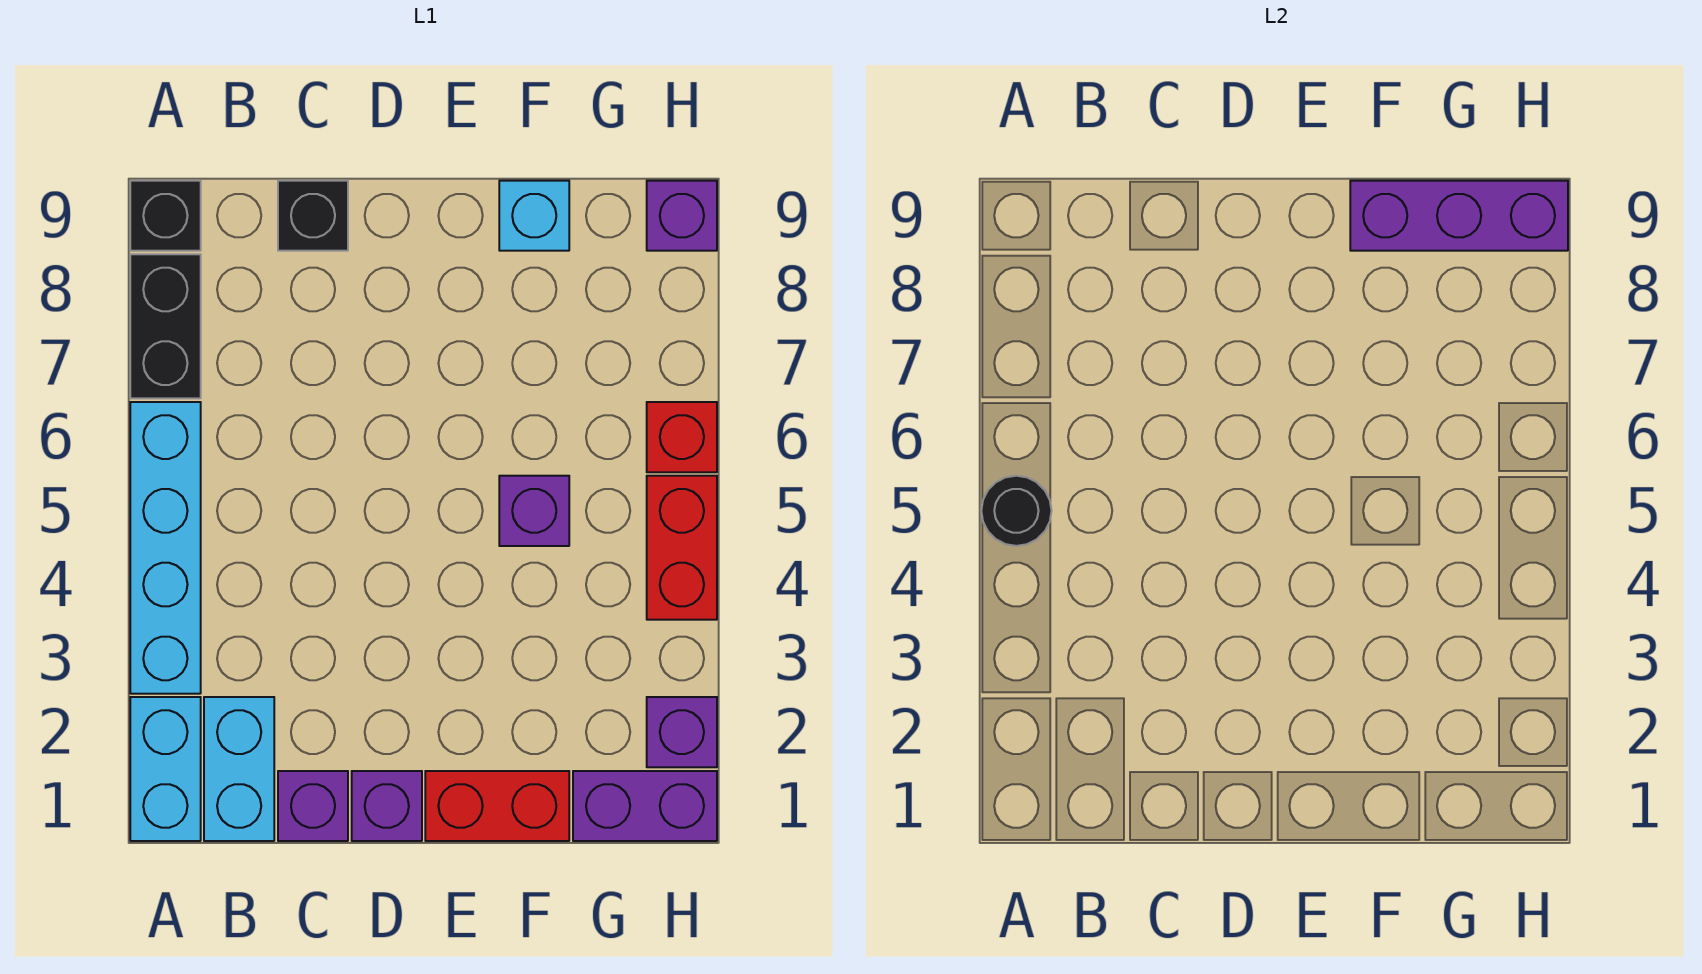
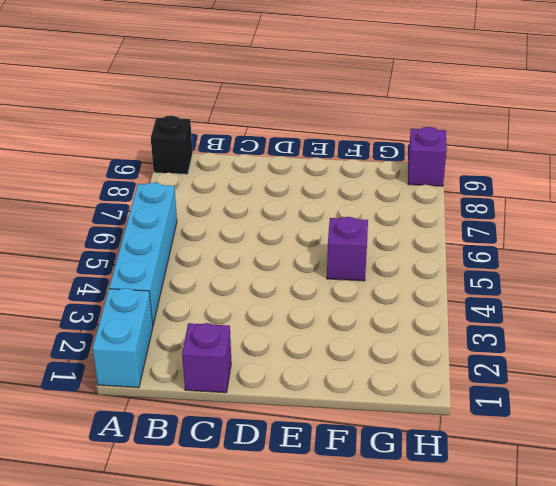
none -> black 1x2 brick [130,254,201,398]
none -> cyan 1x2 brick [204,697,274,841]
none -> black 1x1 brick [278,181,348,251]

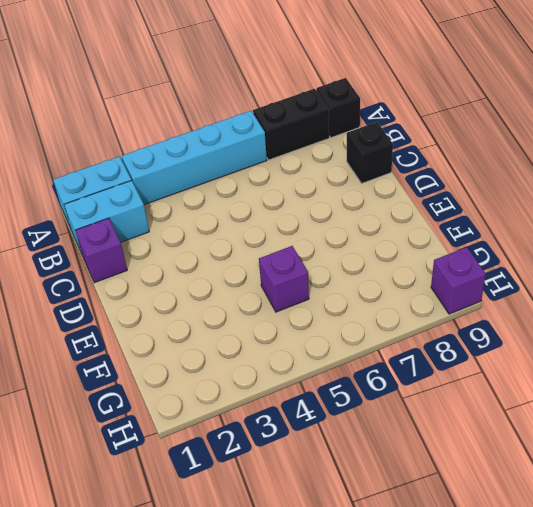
none -> purple 1x1 brick [352,771,422,841]
none -> red 1x2 brick [425,771,569,841]
none -> cyan 1x1 brick [499,181,569,251]

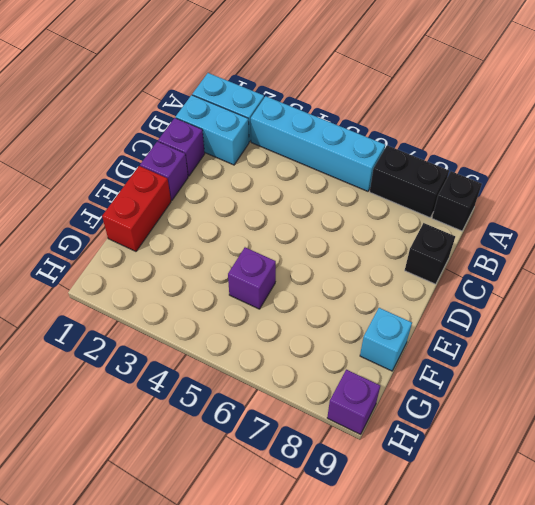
none -> purple 1x2 brick [573,771,717,841]
none -> purple 1x1 brick [647,697,717,767]
none -> red 1x2 brick [647,476,717,620]

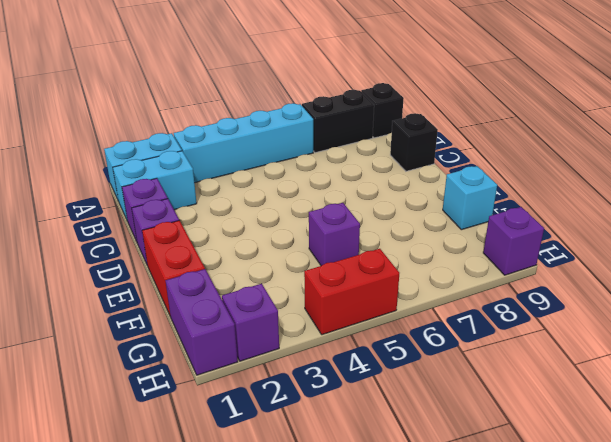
none -> red 1x1 brick [647,402,717,472]
none -> black 1x1 round brick [981,476,1051,546]
none -> purple 1x3 brick [1350,181,1568,251]

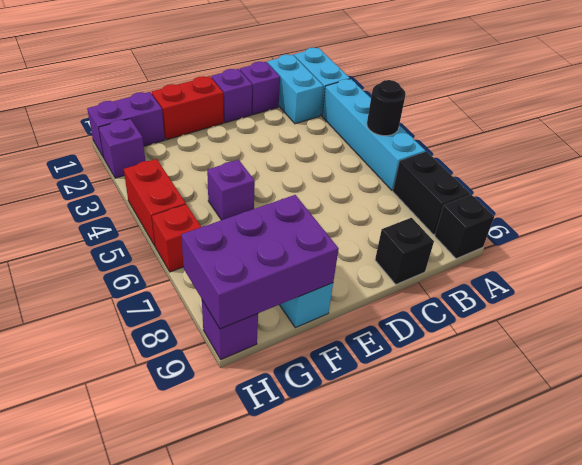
purple 2x3 brick [181,195,339,329] -> purple 1x3 brick [1350,181,1568,251]

